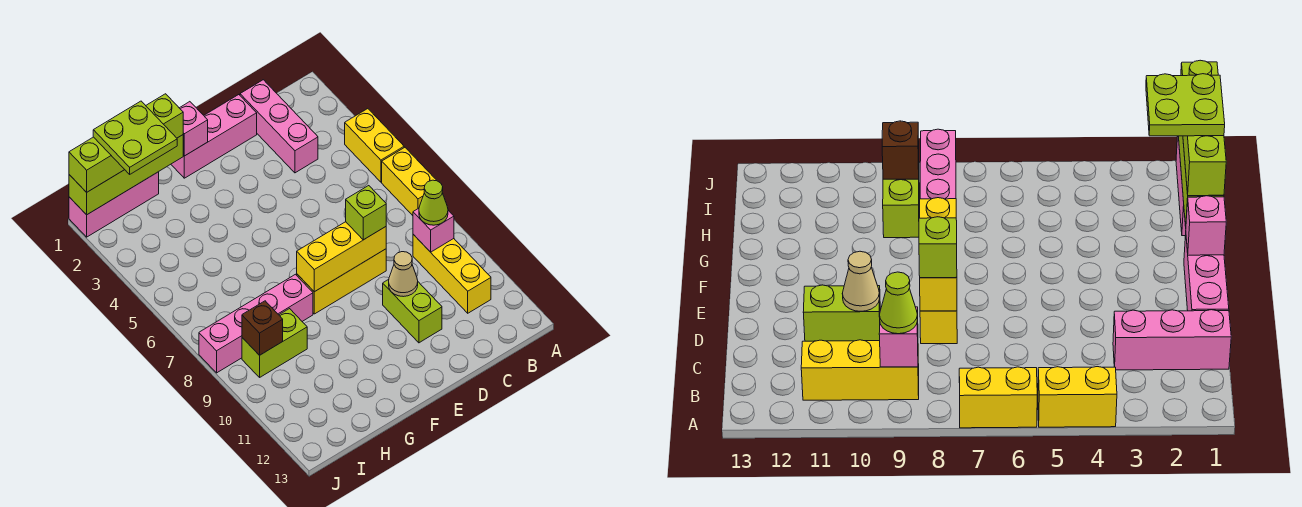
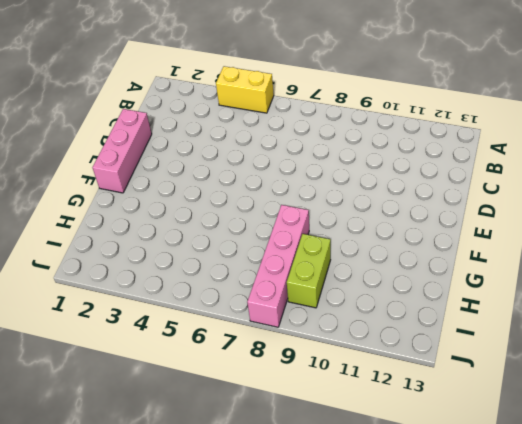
none -> yellow 1x2 brick [382,147,437,216]
none -> yellow 1x3 brick [413,234,491,313]
none -> pink 1x3 brick [240,80,318,173]

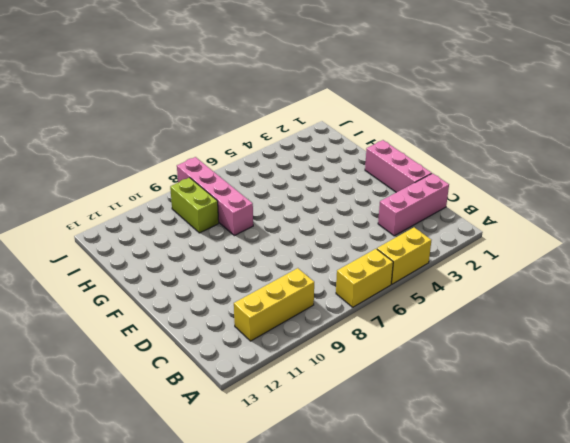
none -> yellow 1x3 brick [297,249,386,314]
none -> lime 1x2 brick [383,279,442,343]
none -> pink 1x3 brick [69,172,159,237]

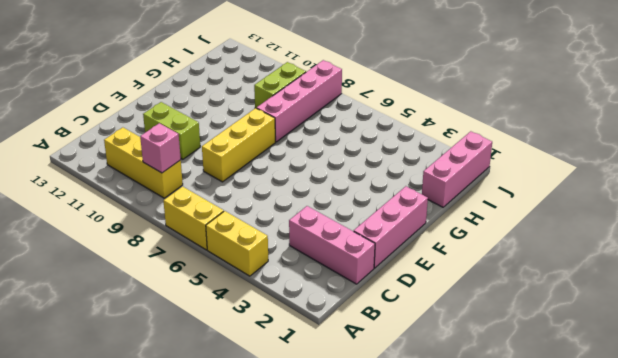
none -> yellow 1x3 brick [297,222,386,292]
none -> tan 1x1 cone [389,252,418,297]
none -> pink 1x1 brick [180,102,208,156]

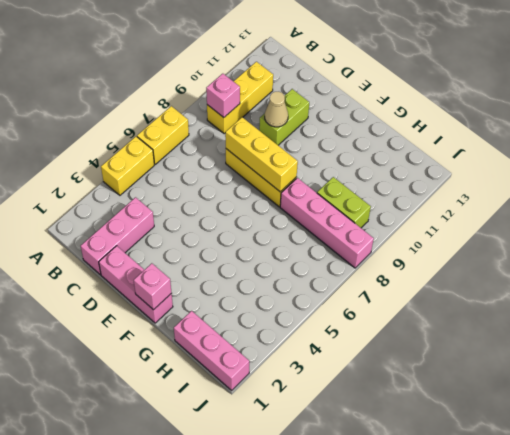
none -> lime 1x4 brick [69,135,183,215]
none -> brown 1x1 brick [242,301,283,355]
none -> lime 1x1 cone [419,180,448,225]

